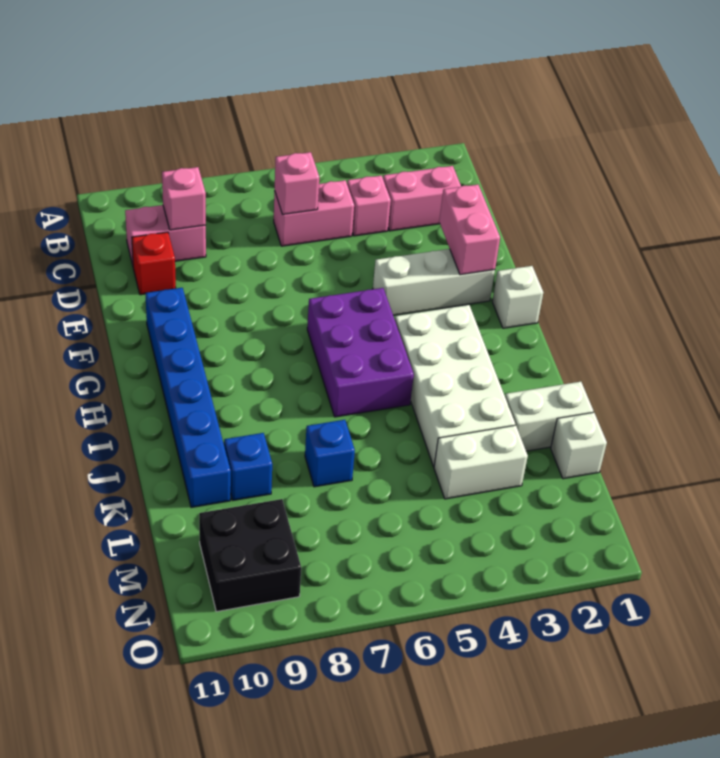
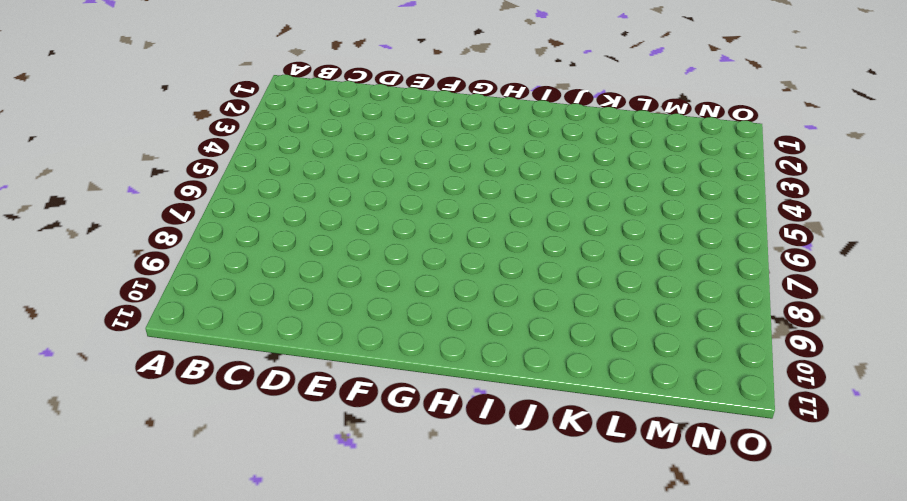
none -> pink 1x2 brick [383,166,461,231]
none -> pink 1x1 brick [347,175,391,236]
none -> pink 1x2 brick [274,180,354,246]

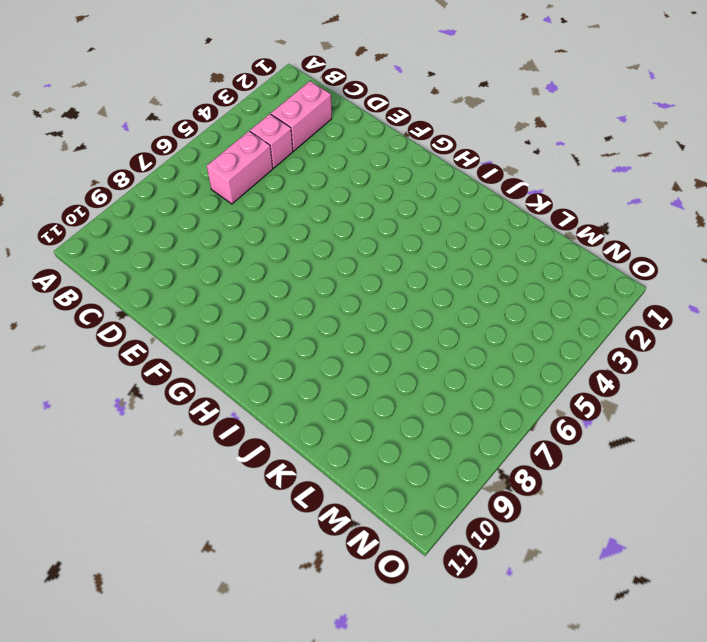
none -> pink 1x2 brick [125,205,206,265]
none -> red 1x1 brick [132,232,176,295]
none -> white 1x3 brick [373,249,495,315]

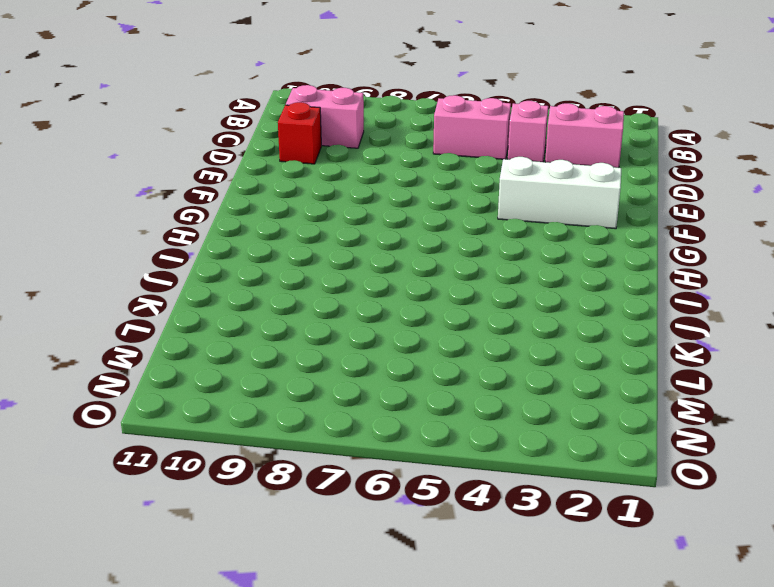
none -> blue 1x6 brick [145,288,231,508]
none -> white 1x1 brick [492,266,543,328]
none -> purple 2x3 brick [307,288,414,417]

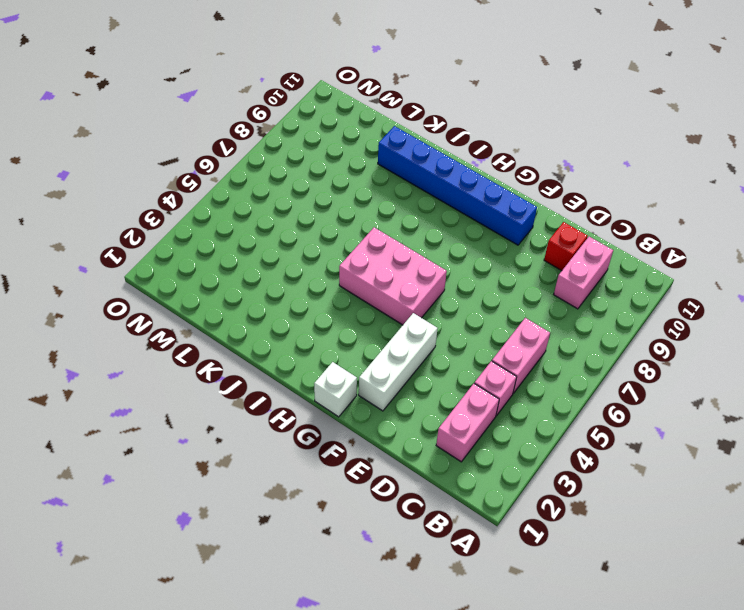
pink 2x3 brick [339,227,447,325] -> purple 2x3 brick [307,288,414,417]
none -> white 2x4 brick [395,305,515,466]
none -> white 1x2 brick [505,382,593,451]
none -> blue 1x1 brick [305,420,355,487]

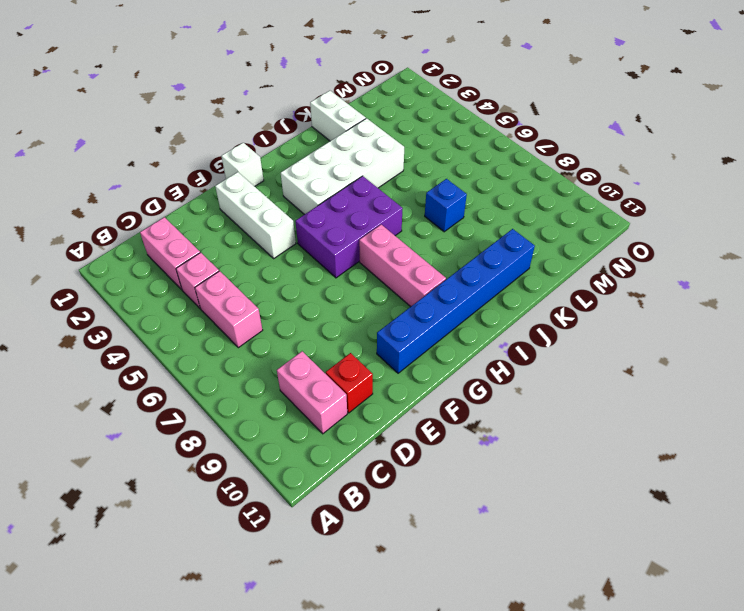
pink 1x3 brick [359,225,446,307] -> none
none -> blue 1x1 brick [224,433,272,500]
none -> white 1x1 brick [551,412,607,479]
none -> white 1x2 brick [434,425,528,499]

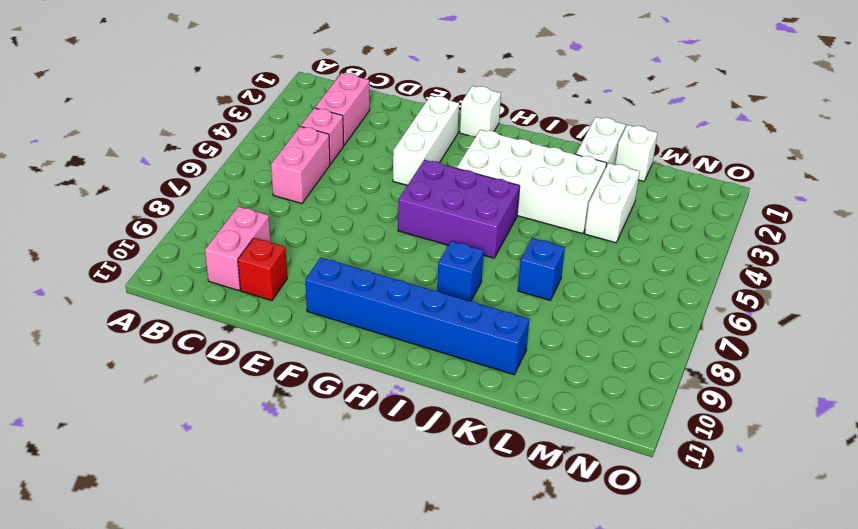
blue 1x1 brick [437,241,484,301] -> blue 1x1 brick moved to [224,433,272,500]
none -> black 2x2 brick [199,499,301,612]
none -> pink 1x1 brick [275,152,319,215]
none -> pink 1x1 brick [162,167,206,230]

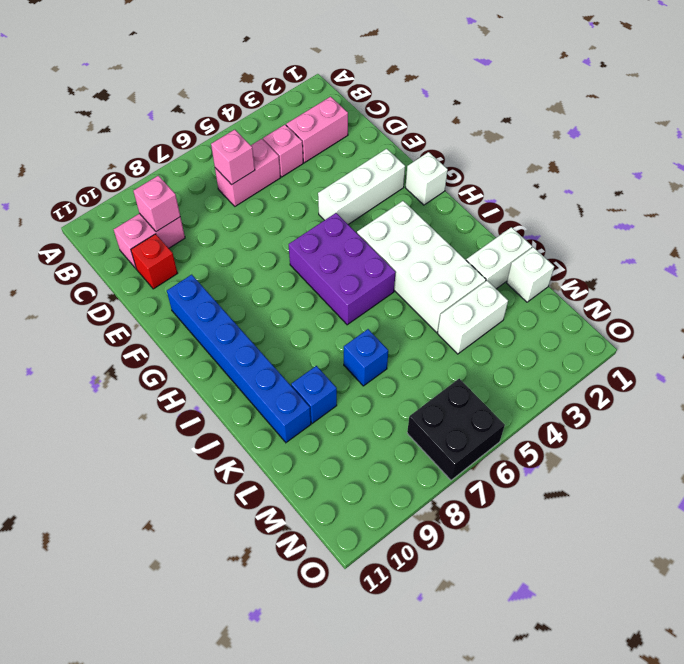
black 2x2 brick [407,379,505,480] -> black 2x2 brick moved to [199,499,301,612]
none -> pink 1x2 brick [439,185,500,275]

